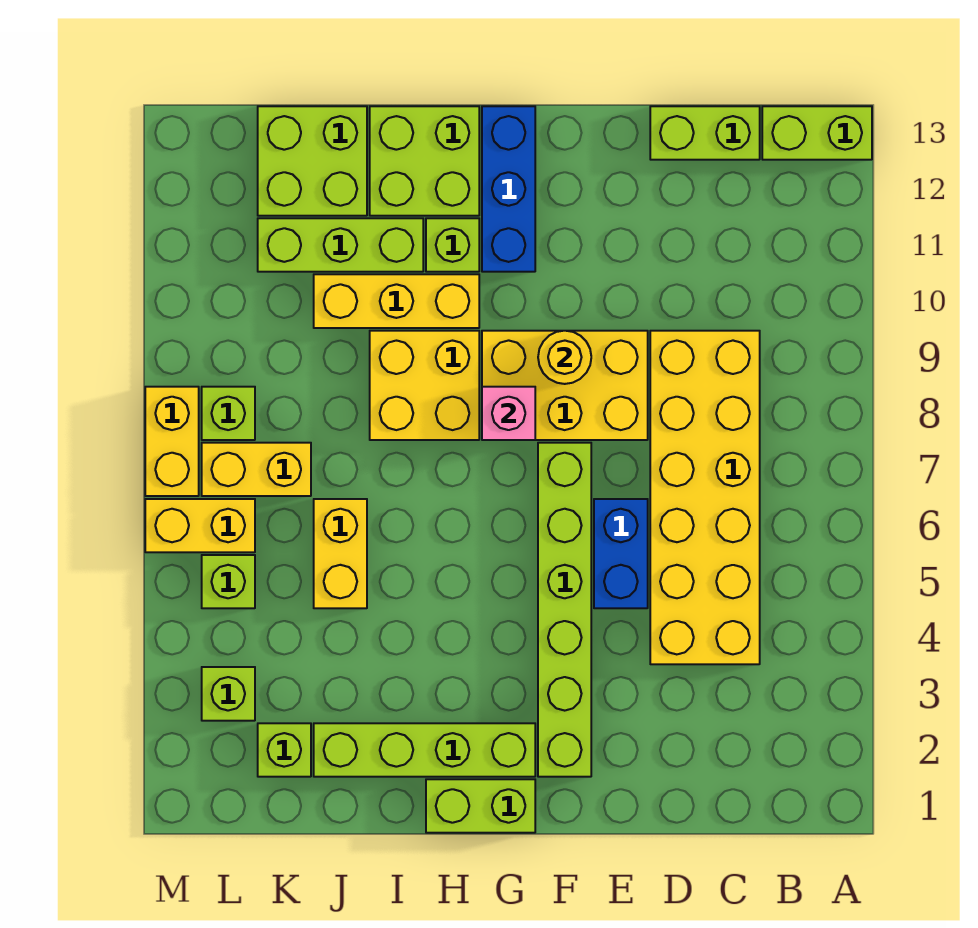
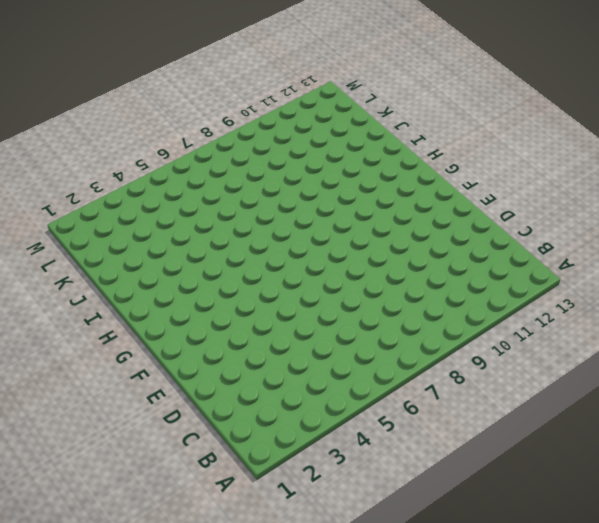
none -> lime 1x2 brick [762,106,872,160]
none -> yellow 2x6 brick [650,331,760,664]
none -> lime 1x2 brick [650,106,760,160]

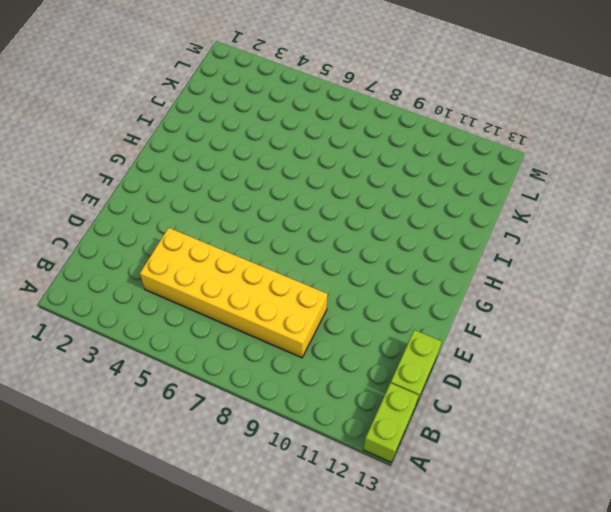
none -> blue 1x2 brick [594,499,648,608]
none -> yellow 2x3 brick [482,331,648,440]
none -> lime 1x6 brick [538,443,591,777]

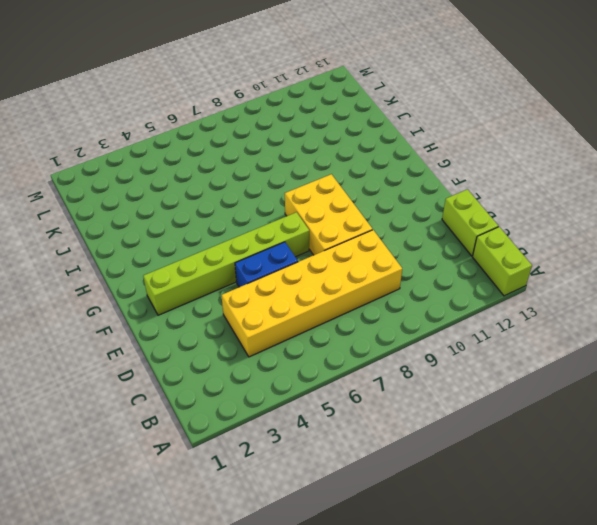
none -> lime 1x2 brick [426,779,535,833]
none -> lime 1x4 brick [314,723,535,777]
none -> blue 1x3 brick [482,106,535,272]

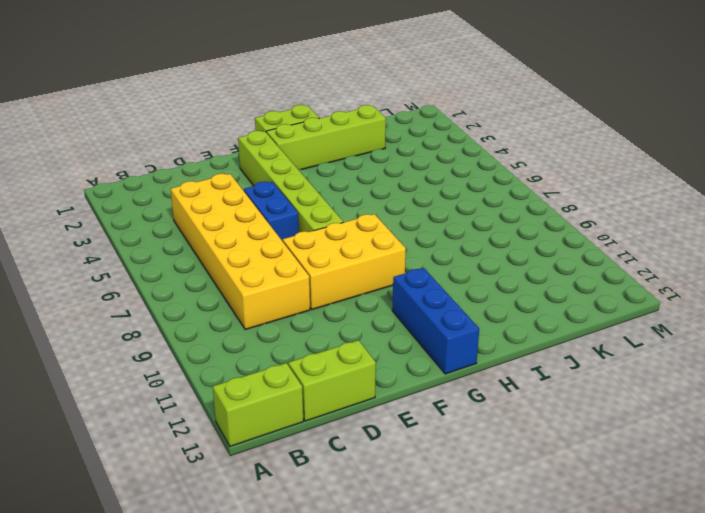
none -> yellow 2x2 brick [370,331,479,440]
none -> yellow 1x3 brick [314,274,479,328]
none -> lime 1x1 brick [426,218,479,272]

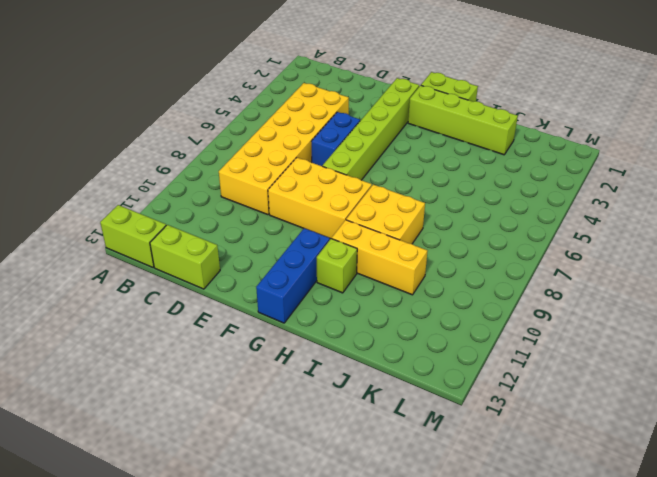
none -> lime 2x2 brick [370,106,479,216]
none -> lime 1x3 brick [258,218,423,272]
none -> yellow 1x2 brick [314,499,367,608]

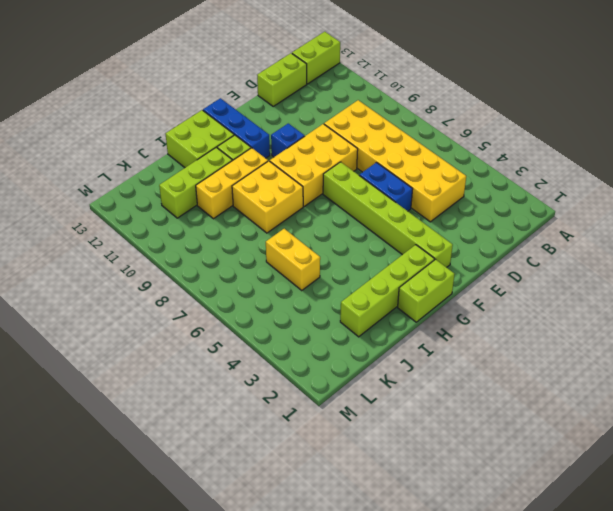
blue 1x1 brick [271,123,305,157] -> none
none -> lime 2x2 brick [258,106,367,216]
none -> lime 1x1 brick [258,723,311,777]
none -> yellow 1x2 brick [202,443,311,496]

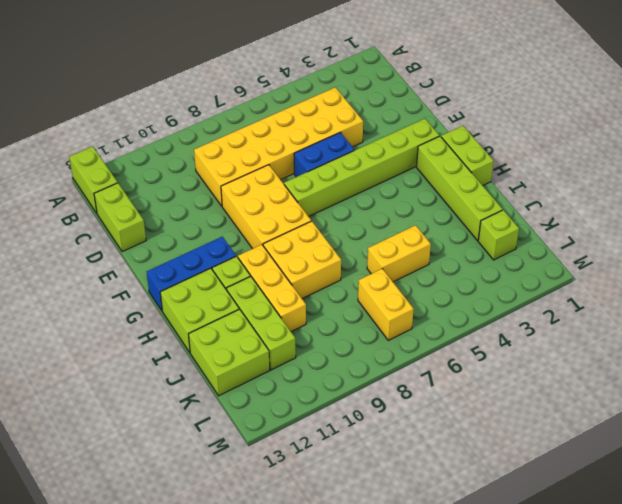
none -> lime 1x1 brick [202,667,255,721]
none -> lime 1x1 brick [202,555,255,608]
none -> yellow 1x2 brick [145,499,255,552]

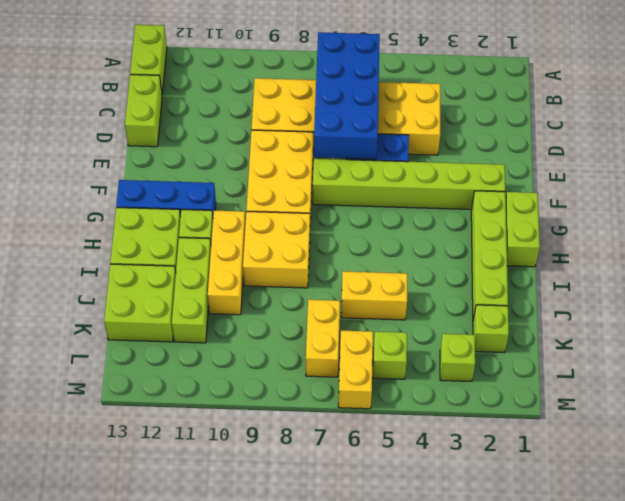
blue 2x4 brick [314,32,380,159] -> none
none -> lime 1x1 brick [202,387,255,440]
none -> yellow 1x2 brick [145,387,199,496]
none -> yellow 1x1 round brick [538,331,591,384]

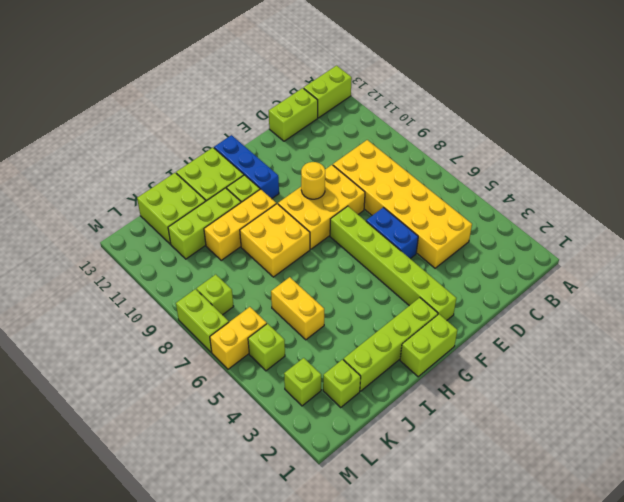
lime 1x2 brick [176,289,229,352] -> yellow 1x2 brick [145,387,199,496]
none -> yellow 1x2 brick [202,443,311,496]
none -> pink 1x1 brick [482,387,535,440]

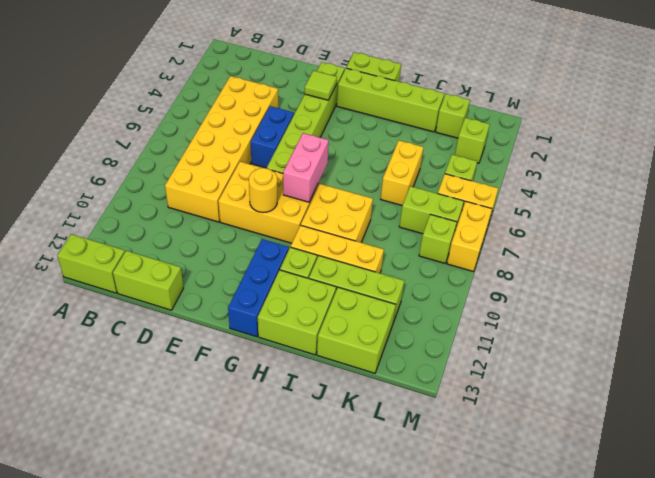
lime 1x1 tile [305,71,337,100] -> none
pink 1x2 brick [283,133,329,202] -> pink 1x1 brick [482,387,535,440]
lime 1x2 brick [399,186,464,234] -> yellow 1x2 brick [202,443,311,496]

